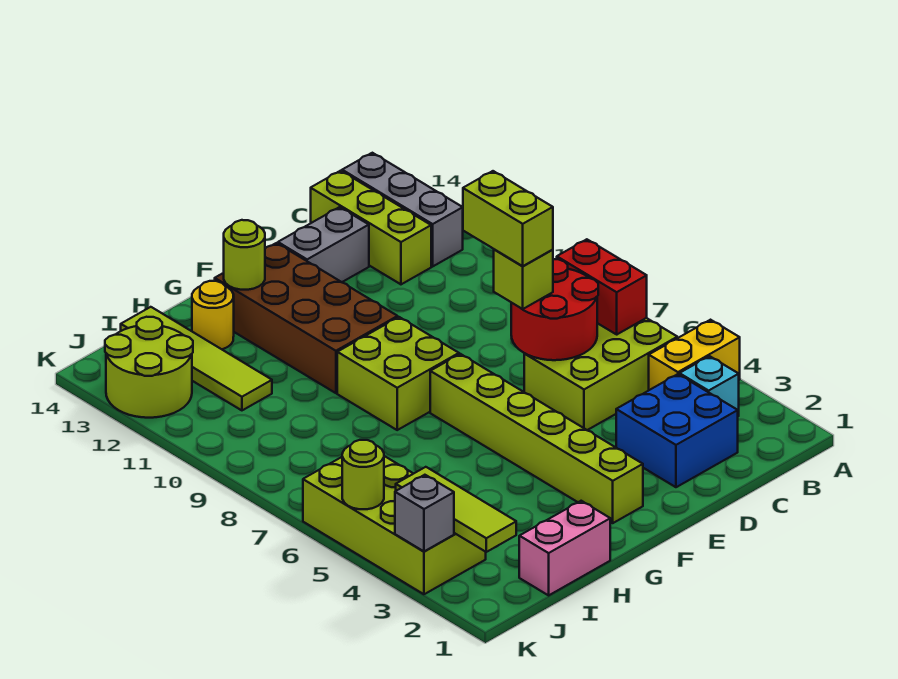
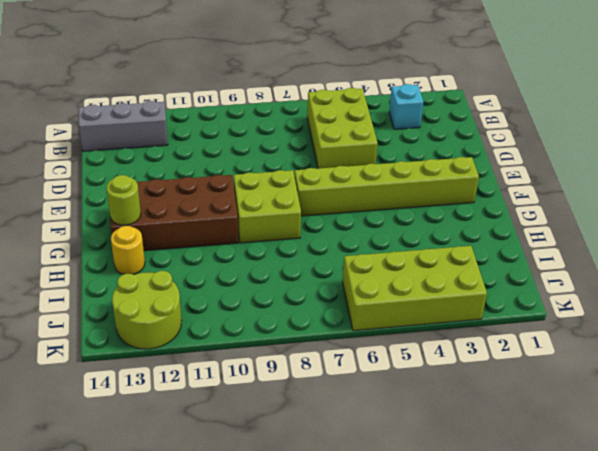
none -> yellow 1x2 brick [649,320,740,390]
none -> blue 2x2 brick [616,374,738,487]
none -> lime 1x3 brick [311,171,431,284]

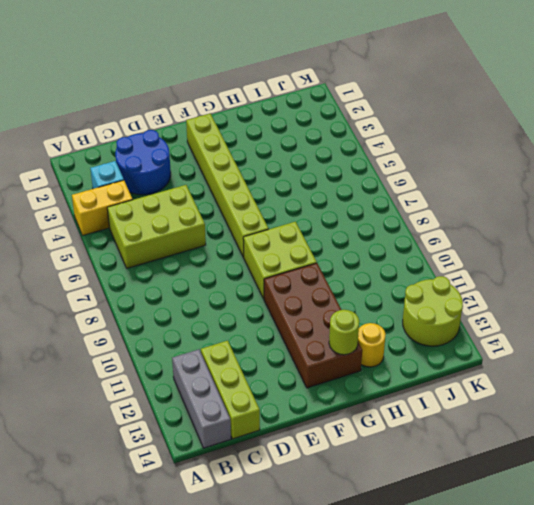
blue 2x2 round brick [115,130,171,195] -> blue 2x2 brick [616,374,738,487]
none -> grey 1x2 brick [278,207,369,282]
none -> pink 1x2 brick [519,501,610,595]
none -> lime 1x4 tile [121,307,272,410]

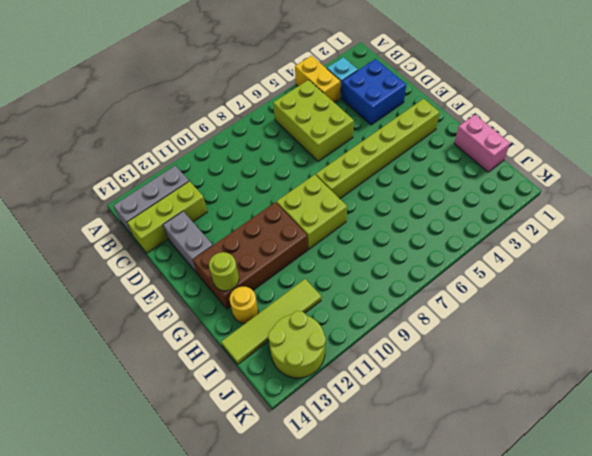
none -> lime 2x4 brick [303,456,486,594]
none -> red 1x2 brick [557,239,647,334]
none -> red 2x2 round brick [511,259,598,360]

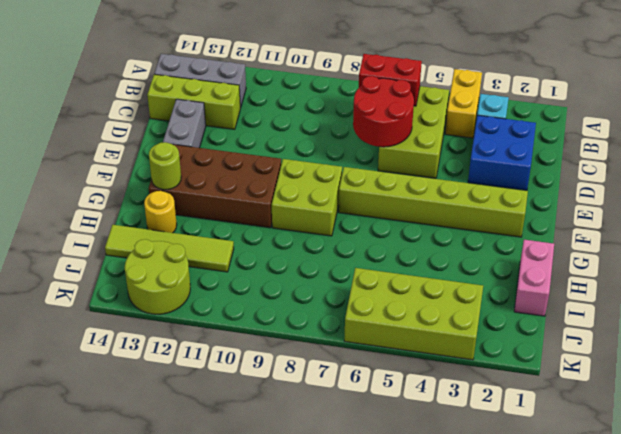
none -> lime 1x3 tile [396,467,516,552]
none -> grey 1x1 brick [395,475,454,551]
none -> lime 1x1 round brick [342,440,384,509]

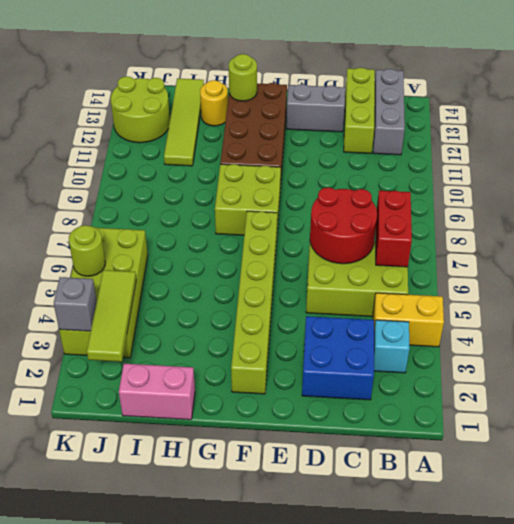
none -> lime 1x1 brick [494,250,553,309]
none -> lime 1x2 brick [463,171,553,266]

